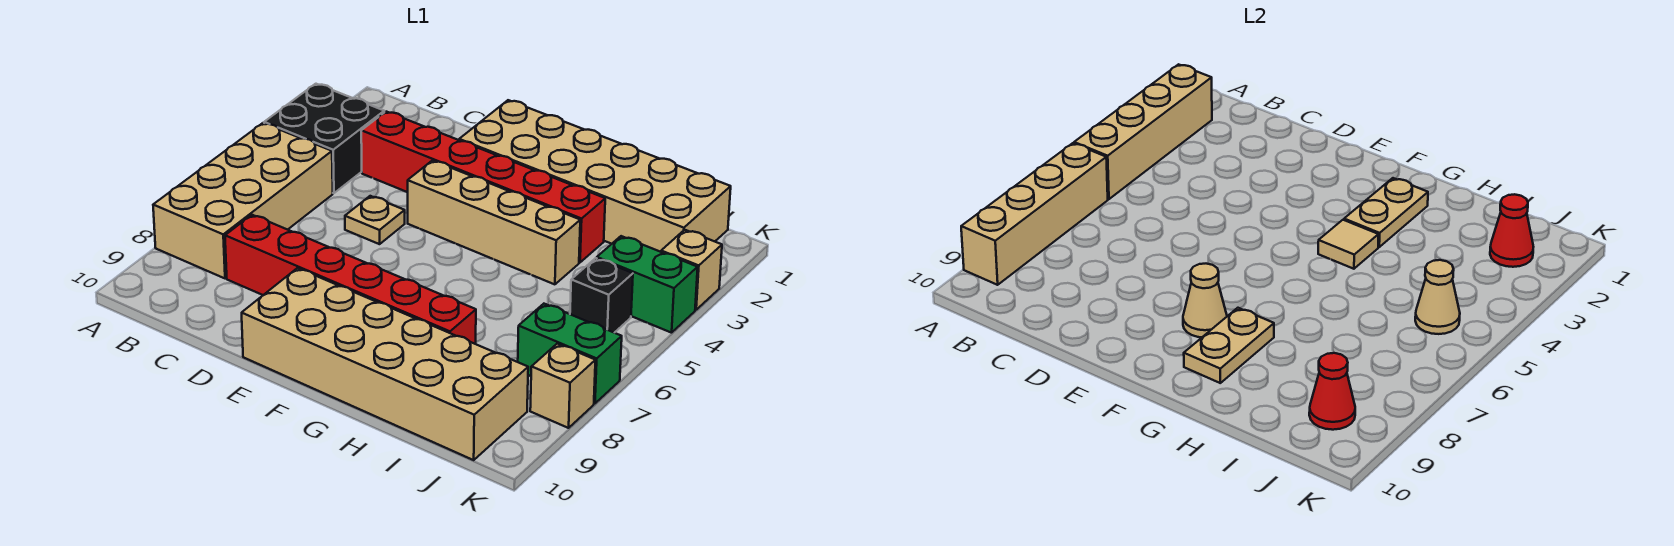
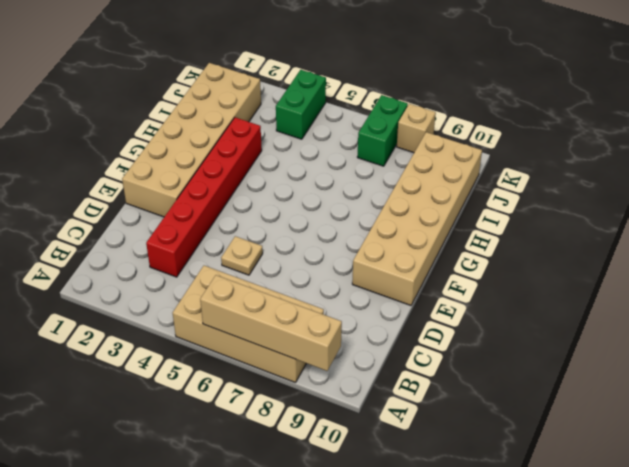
none -> black 2x2 brick [264,84,384,193]
none -> red 1x6 brick [225,215,476,344]
none -> tan 1x4 brick [408,160,580,284]

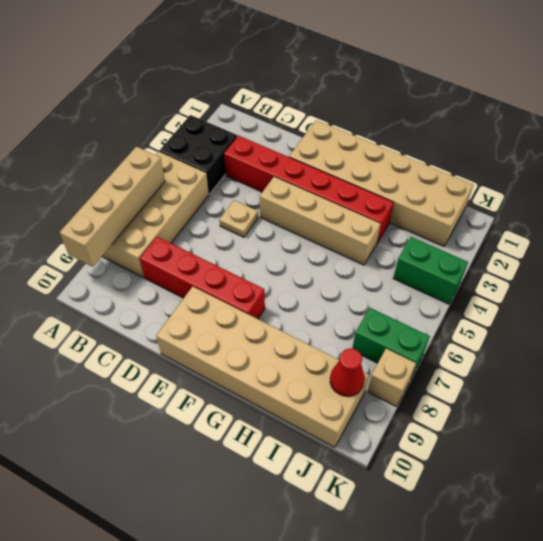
red 1x4 brick [140,237,265,319] -> red 1x6 brick [225,215,476,344]
none -> black 1x1 brick [570,258,633,333]
none -> tan 1x1 brick [661,230,722,310]
none -> tan 1x4 brick [1074,64,1212,199]

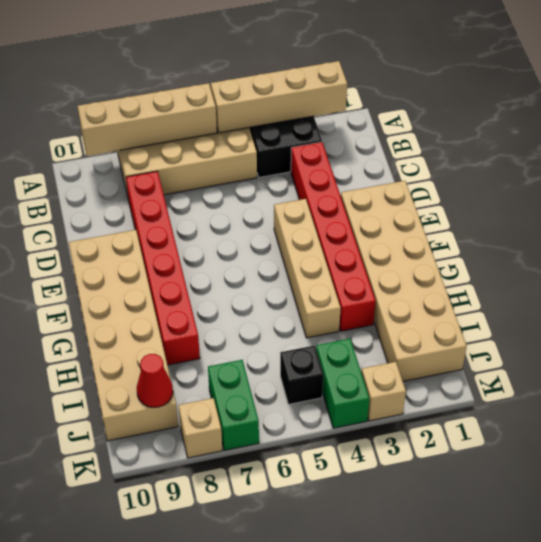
none -> tan 1x1 plate [345,196,405,244]
none -> tan 1x1 cone [1183,264,1227,337]
none -> tan 1x2 plate [1344,178,1428,247]

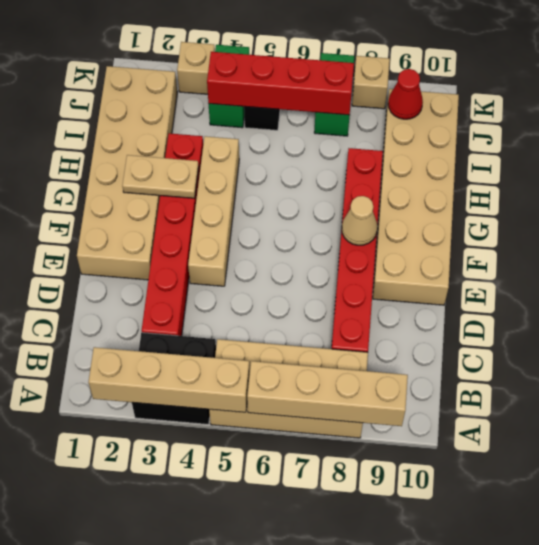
red 1x4 brick [207,52,354,115] -> tan 1x1 cone [1415,260,1460,334]
none -> tan 1x1 plate [345,196,405,244]
none -> tan 1x1 tile [1318,220,1379,269]
none -> tan 1x2 plate [1184,308,1274,383]

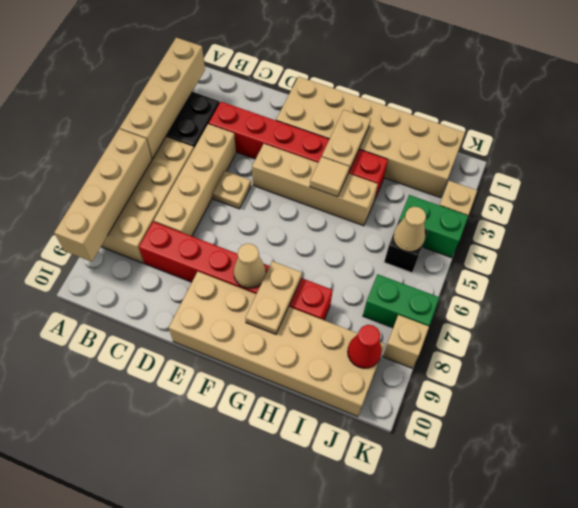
tan 1x4 brick [154,124,236,236] -> none
none -> red 1x1 cone [1490,194,1533,267]

